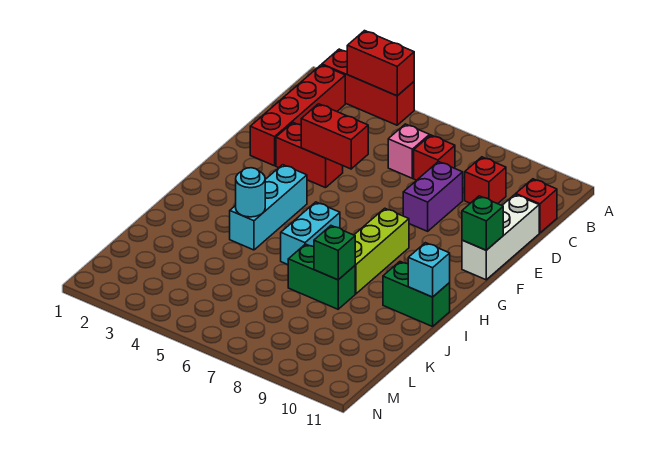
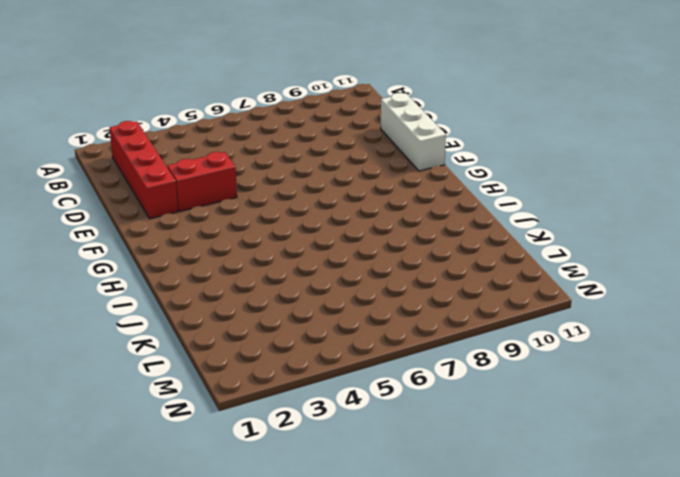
none -> red 1x3 brick [322,49,414,125]
none -> pink 1x1 brick [388,124,430,178]
none -> red 1x1 brick [414,135,455,180]

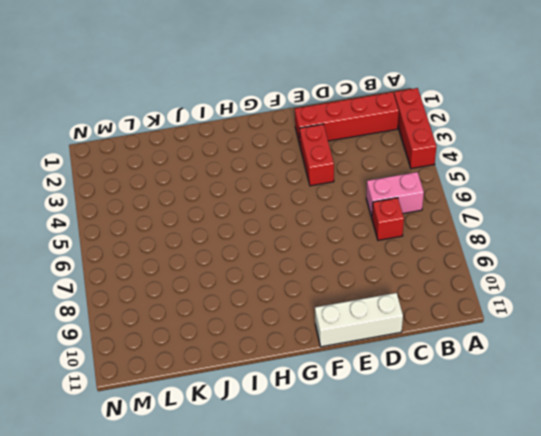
pink 1x2 brick [366,172,424,218] -> pink 1x1 brick [388,124,430,178]
none -> red 1x1 brick [465,157,506,204]
none -> red 1x1 brick [516,179,557,233]
none -> purple 1x2 brick [403,162,463,231]

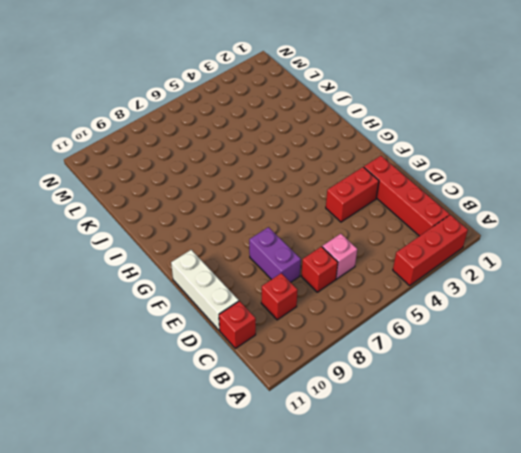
none -> cyan 1x3 brick [230,165,307,250]
none -> lime 1x3 brick [354,208,409,294]
none -> cyan 1x2 brick [281,202,340,265]

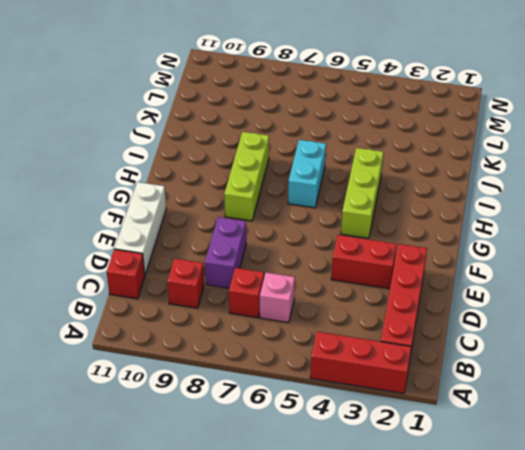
lime 1x3 brick [341,148,383,238] -> cyan 1x3 brick [230,165,307,250]
none -> green 1x2 brick [383,262,450,327]
none -> green 1x2 brick [288,244,355,309]
none -> red 1x2 brick [347,31,414,96]

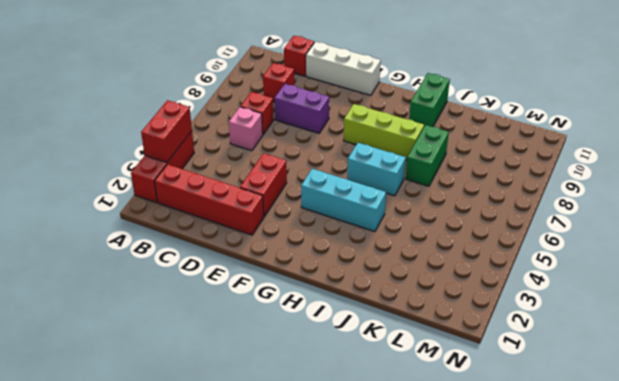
none -> red 1x2 brick [301,104,368,169]
none -> green 1x1 brick [462,196,503,250]
none -> cyan 1x1 round brick [236,168,265,217]

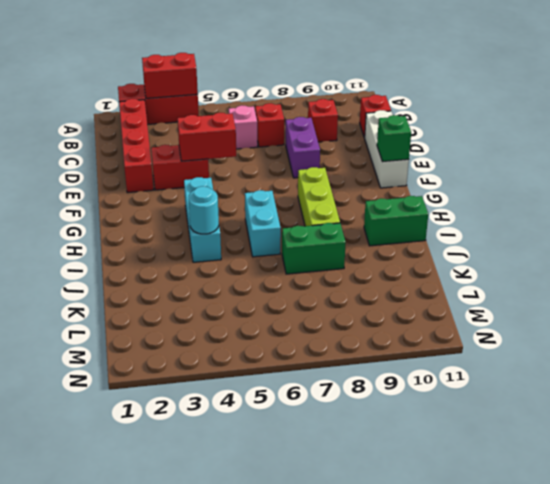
none -> cyan 1x1 brick [408,243,450,297]
none -> green 1x1 brick [314,226,355,280]

